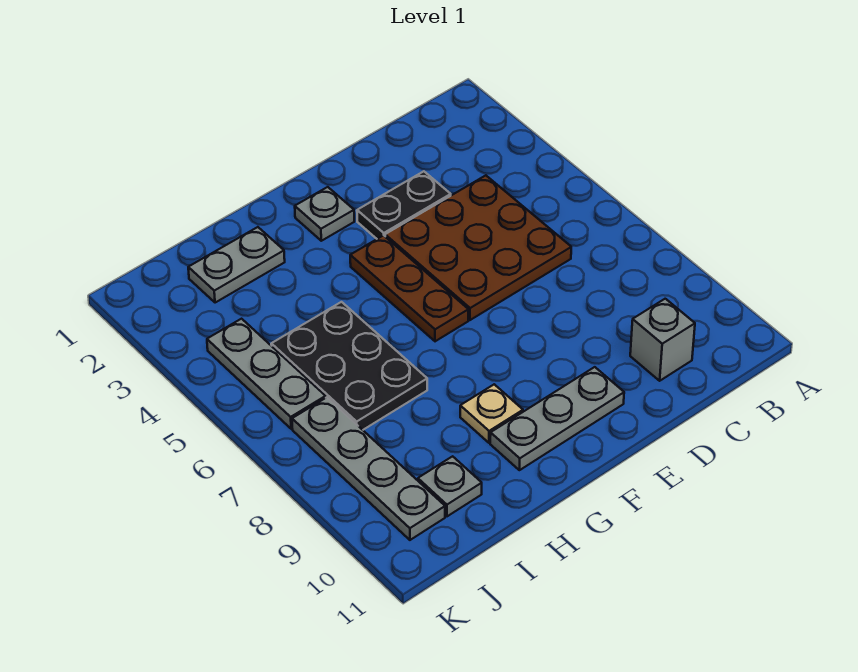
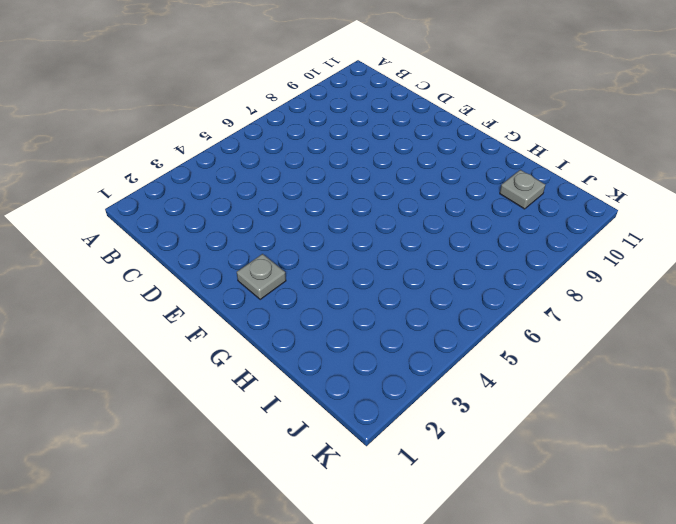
none -> brown 3x3 plate [385,175,571,320]
none -> grey 1x1 brick [630,299,695,381]
none -> black 1x2 plate [357,171,451,239]

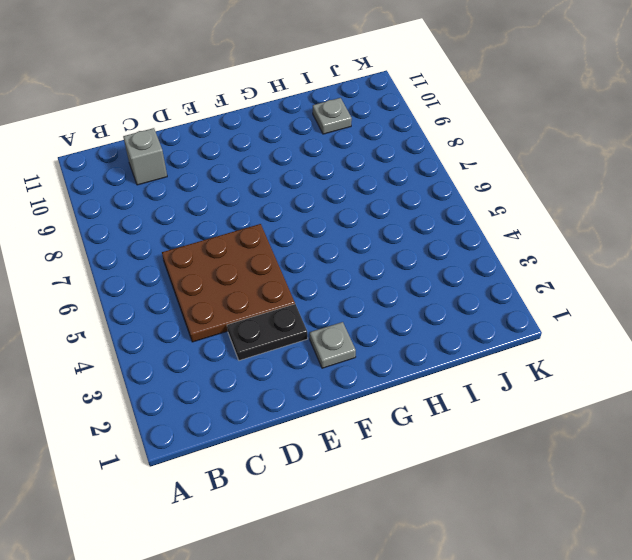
none -> grey 1x3 plate [490,367,624,470]
none -> brown 1x3 plate [350,235,468,341]
none -> tan 1x1 plate [460,384,523,443]

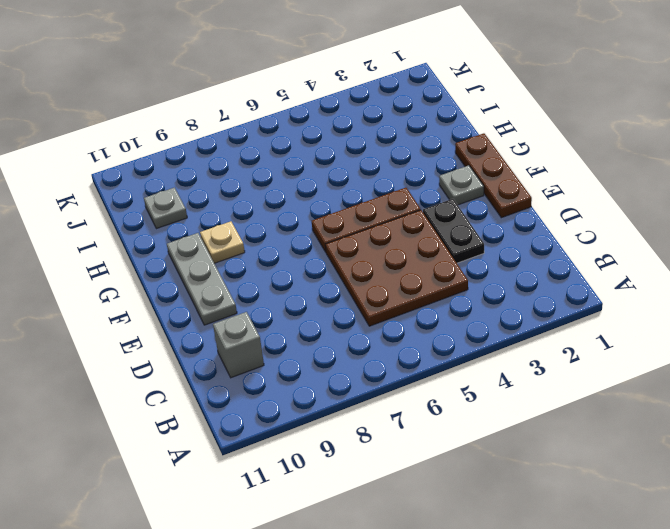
brown 1x3 plate [455,133,532,218] -> none
none -> grey 1x2 plate [188,227,285,303]
none -> black 2x3 plate [271,302,427,430]
none -> grey 1x3 plate [207,319,326,429]

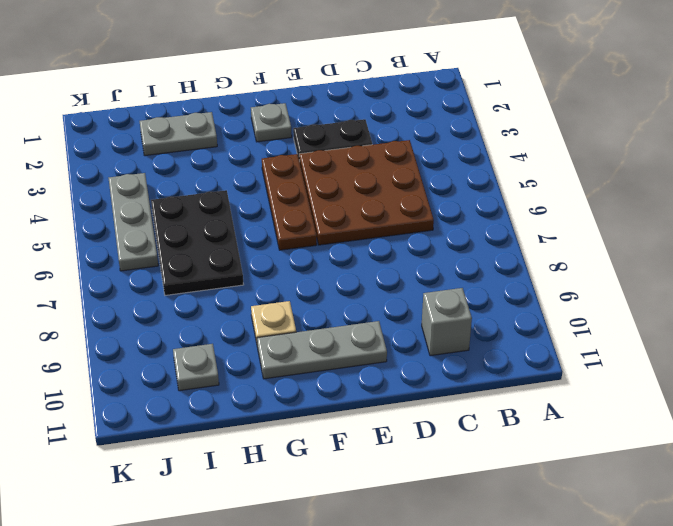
none -> grey 1x4 plate [292,397,445,540]

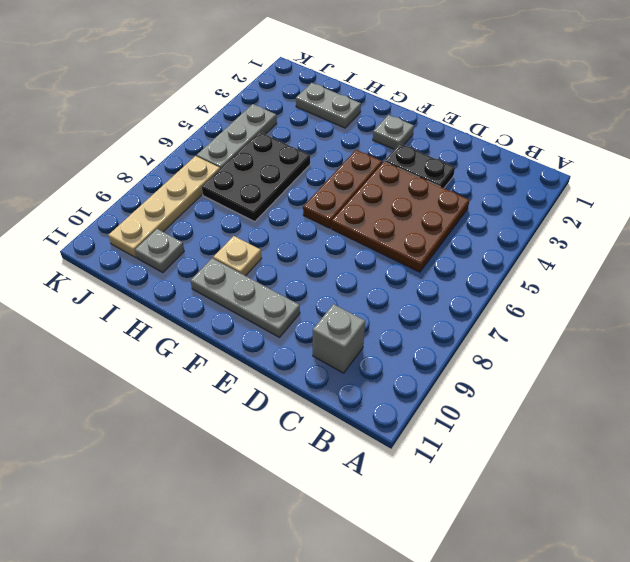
tan 1x4 plate [108,156,220,258] -> grey 1x4 plate [292,397,445,540]

